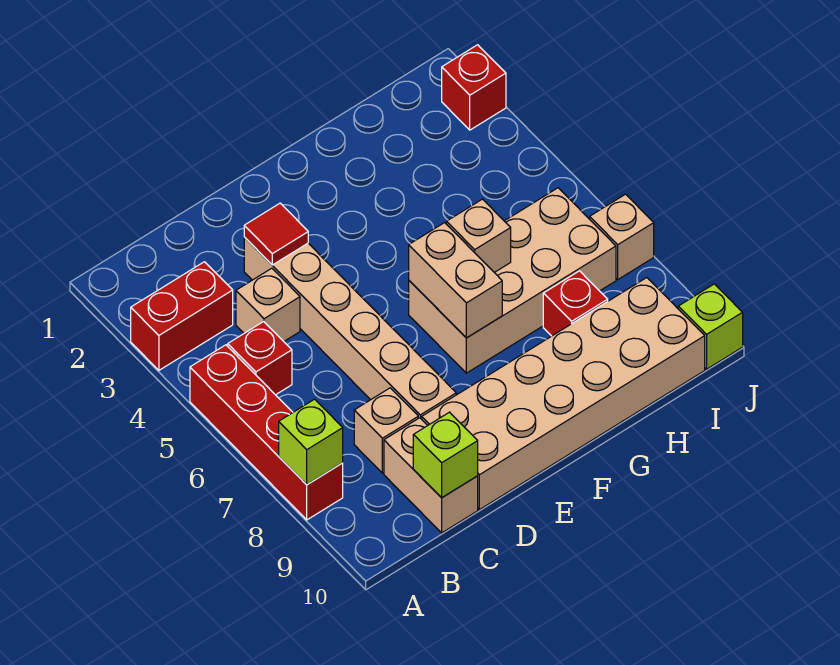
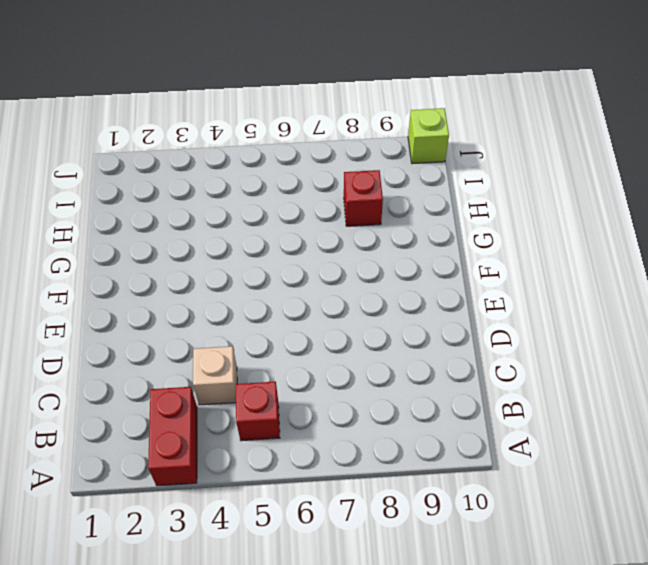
none -> red 1x4 brick [190,345,343,520]
none -> tan 1x1 brick [354,388,418,473]
none -> tan 1x2 brick [384,418,478,533]

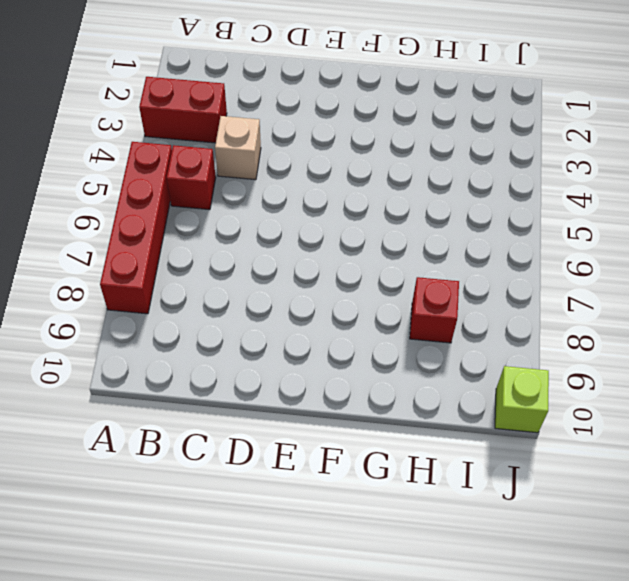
none -> tan 1x1 brick [354,388,418,473]
none -> tan 1x2 brick [384,418,478,533]
none -> tan 1x6 brick [244,237,456,419]

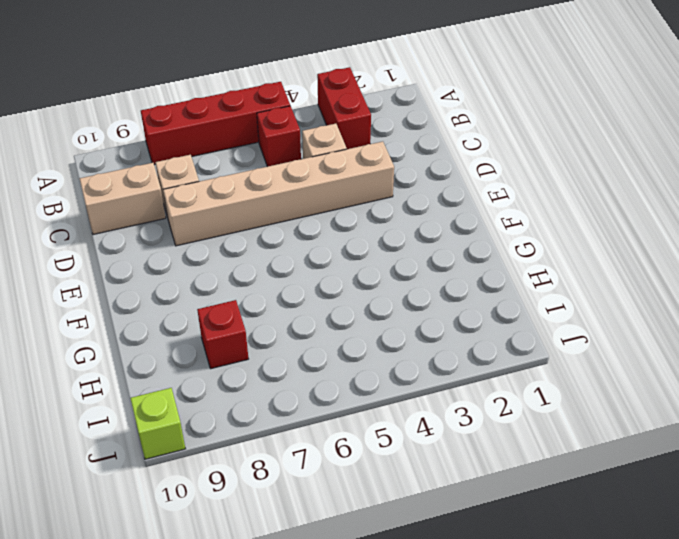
none -> tan 2x6 brick [422,278,705,510]
none -> tan 2x4 brick [409,188,616,373]
none -> red 1x1 brick [442,45,506,130]

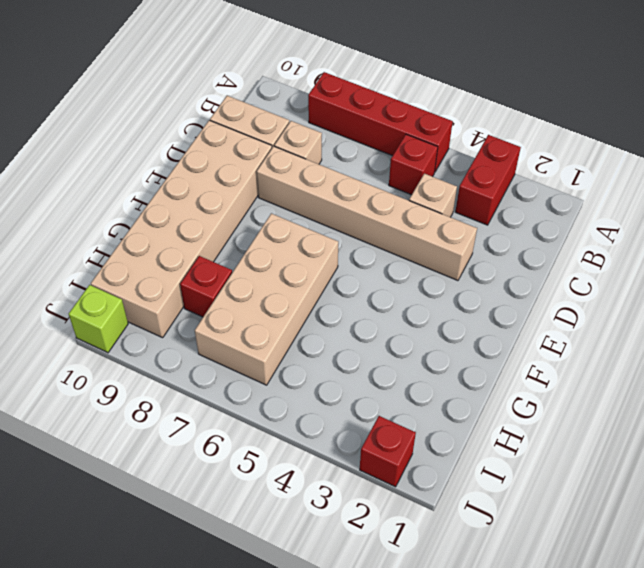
none -> tan 1x1 brick [590,194,654,279]
none -> lime 1x1 brick [279,399,343,485]
none -> lime 1x1 brick [413,412,478,498]

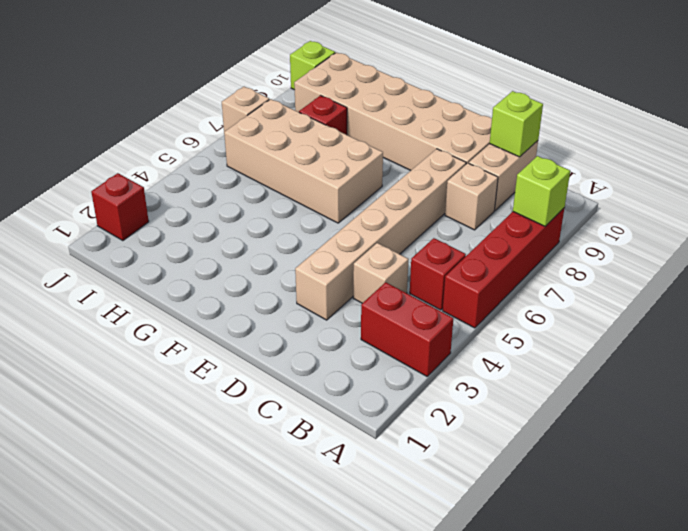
none -> red 1x1 tile [244,203,308,265]
none -> tan 1x2 brick [409,223,502,338]
none -> tan 1x1 brick [446,199,511,272]

